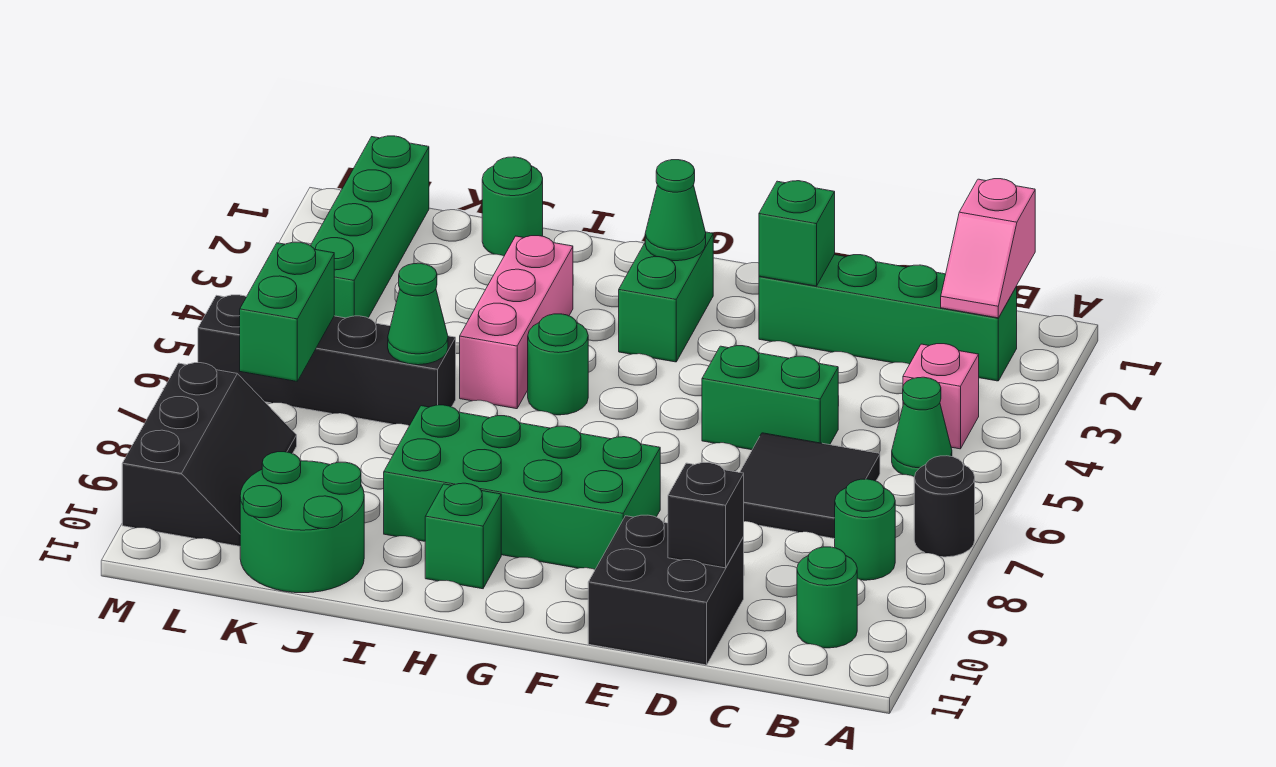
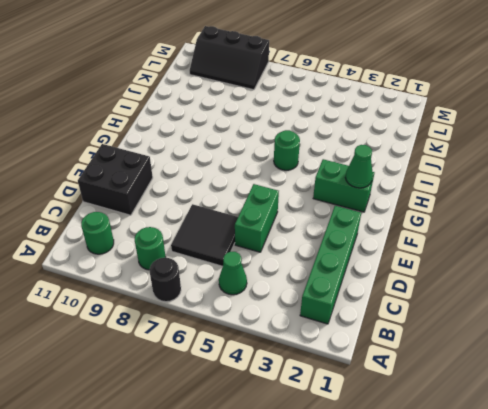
none -> pink 1x1 brick [903,344,979,449]
none -> green 2x4 brick [384,405,660,569]
none -> green 1x1 brick [425,483,501,589]

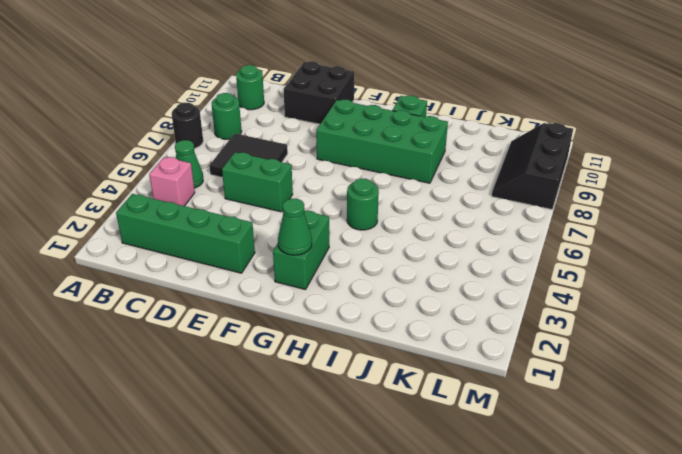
none -> pink 1x3 brick [460,236,573,409]
none -> green 1x1 round brick [482,157,543,256]
none -> black 1x4 brick [198,295,456,425]

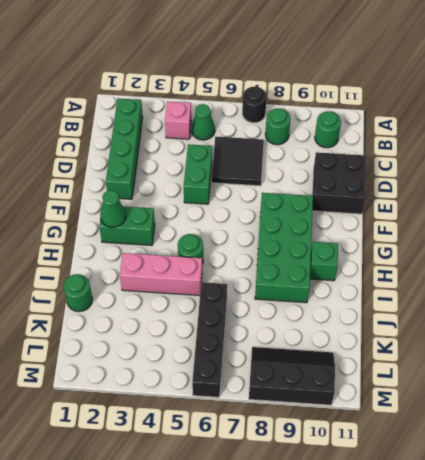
none -> green 2x2 round brick [240,452,364,593]
none -> green 1x4 brick [311,136,429,318]
none -> pink 1x2 slope [941,179,1035,318]

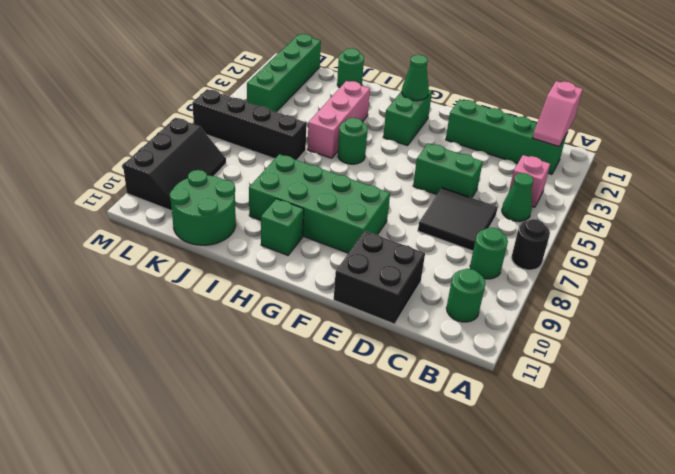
none -> black 1x1 brick [668,463,744,568]
none -> green 1x1 brick [759,181,835,286]
none -> green 1x1 cone [388,263,448,365]

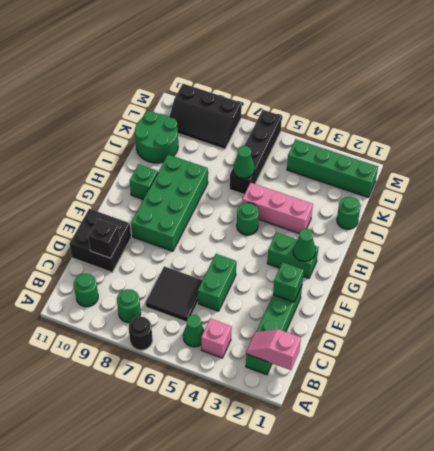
none -> green 1x2 brick [240,242,334,381]

